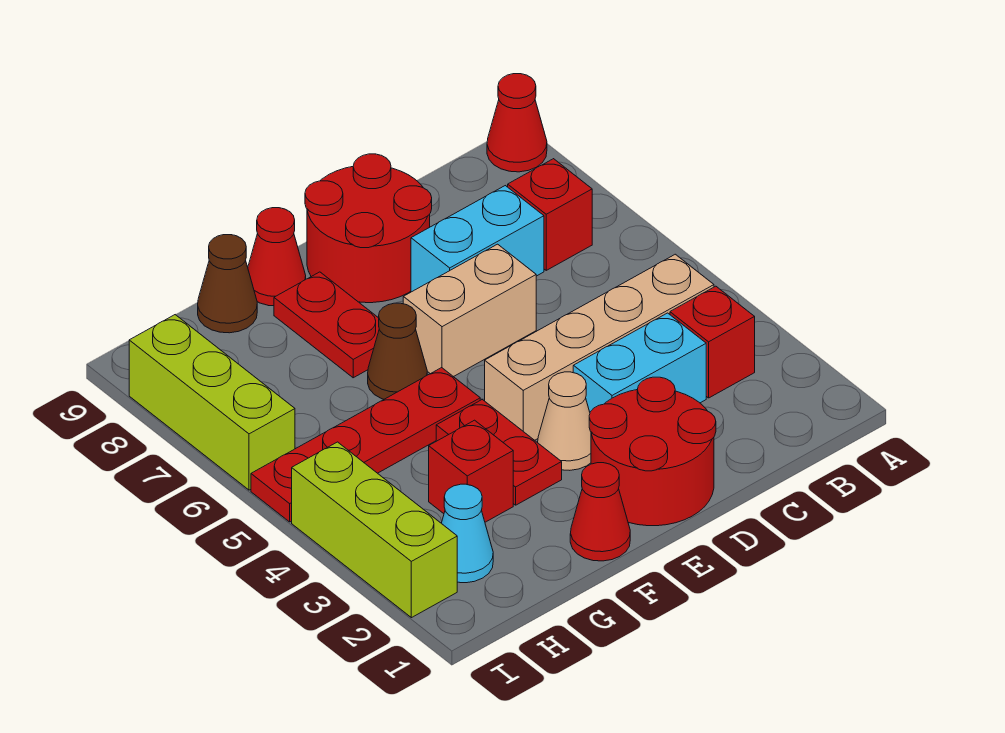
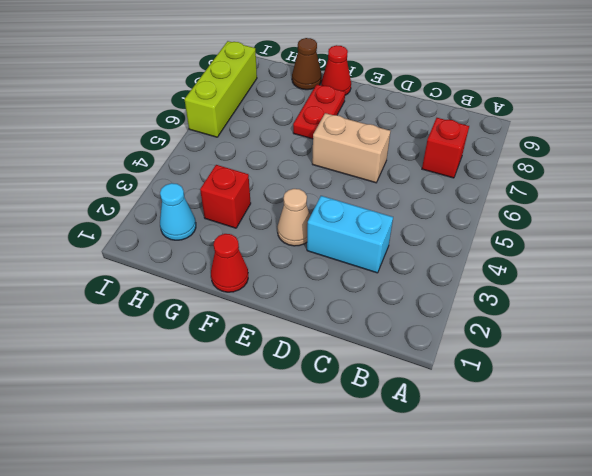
none -> red 1x1 cone [487,74,547,172]
none -> red 1x1 brick [670,286,755,398]
none -> tan 1x4 brick [485,254,714,440]

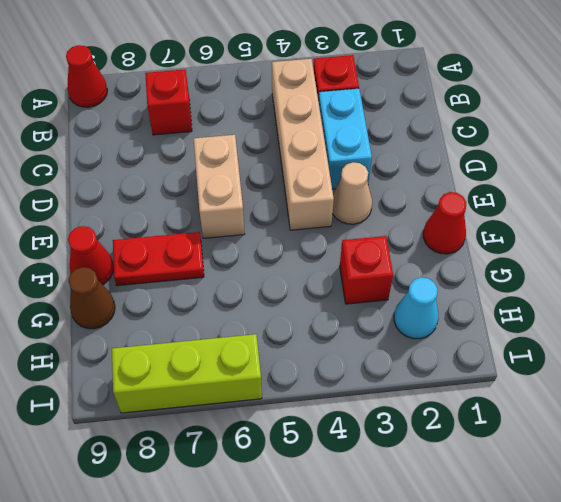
none -> cyan 1x2 brick [411,186,544,292]
none -> red 2x2 round brick [589,377,716,526]
none -> red 2x2 round brick [305,154,432,303]

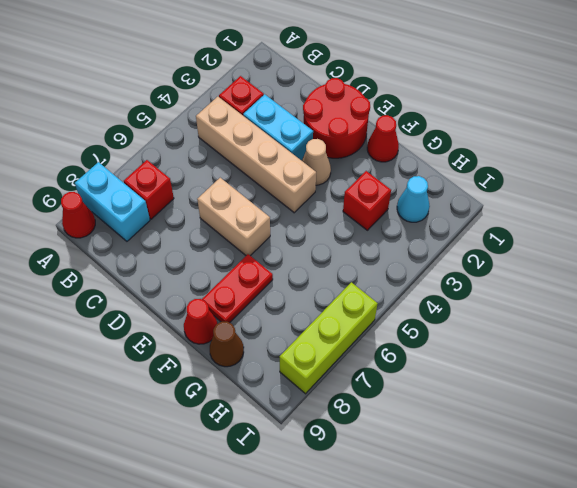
cyan 1x2 brick [75,162,150,241] -> cyan 1x2 brick moved to [411,186,544,292]
none -> red 2x2 round brick [305,154,432,303]
none -> red 1x2 plate [436,400,562,505]
none -> red 1x4 plate [251,368,480,522]

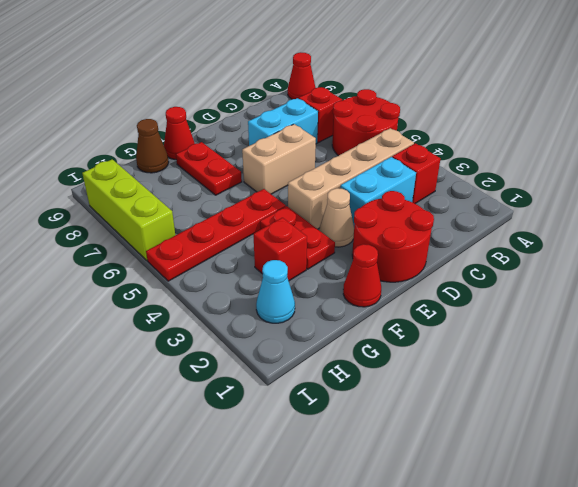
red 2x2 round brick [332,89,400,156] -> red 2x2 round brick moved to [305,154,432,303]
none -> brown 1x1 cone [368,303,427,399]
none -> lime 1x3 brick [292,442,457,618]

